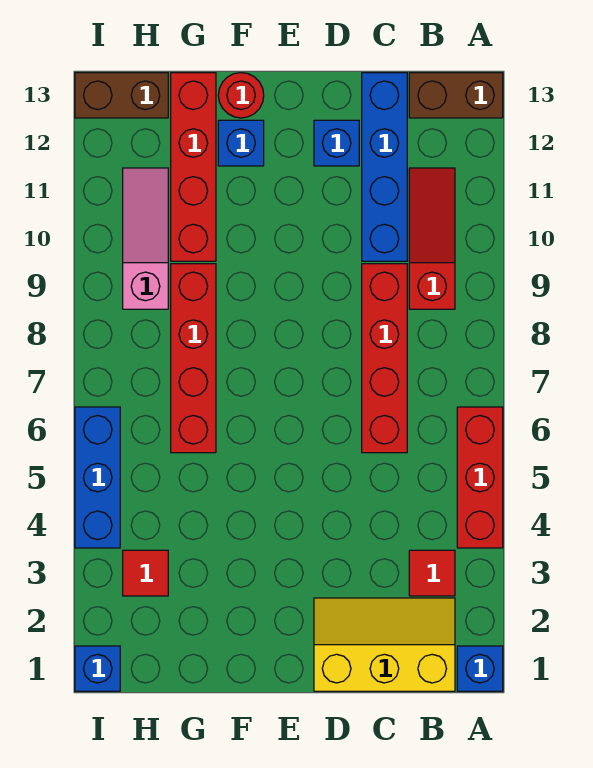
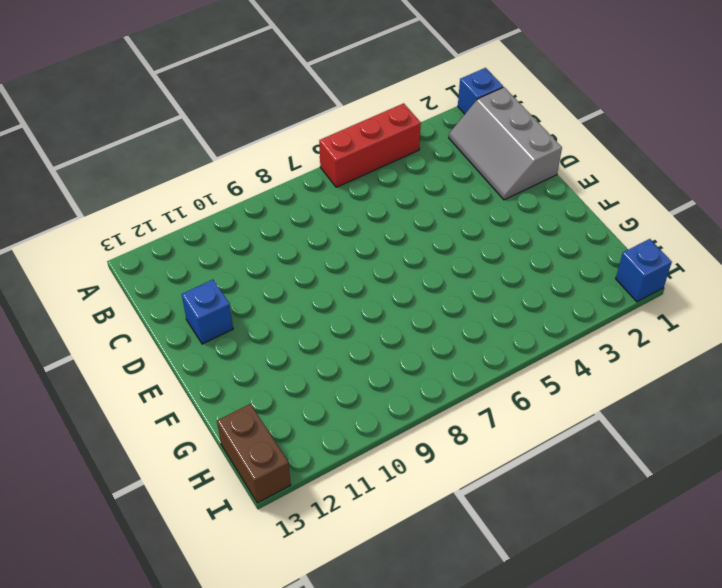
grey 2x3 slope [449,87,562,200] -> yellow 2x3 slope [314,598,455,691]
none -> brown 1x2 brick [409,73,503,118]
none -> red 1x1 tile [409,550,455,596]
none -> red 1x3 slope [409,168,455,309]

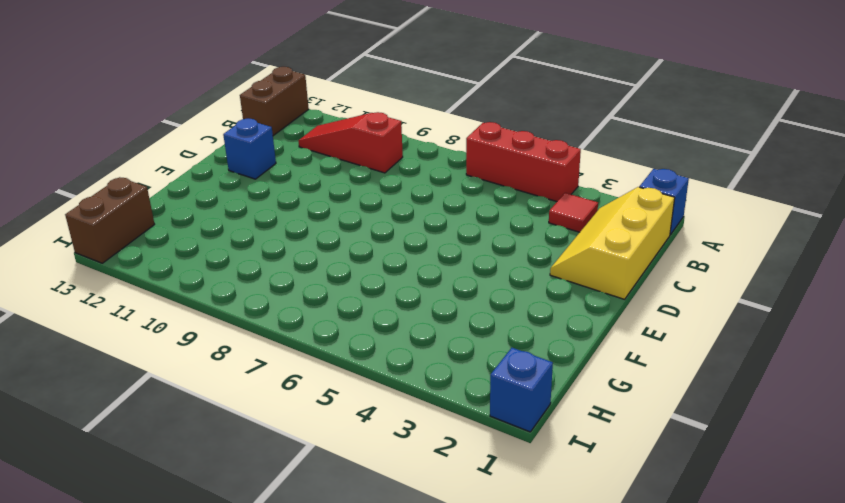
none -> red 1x4 brick [362,264,407,453]
none -> blue 1x4 brick [362,73,407,261]
none -> blue 1x1 brick [218,120,264,166]

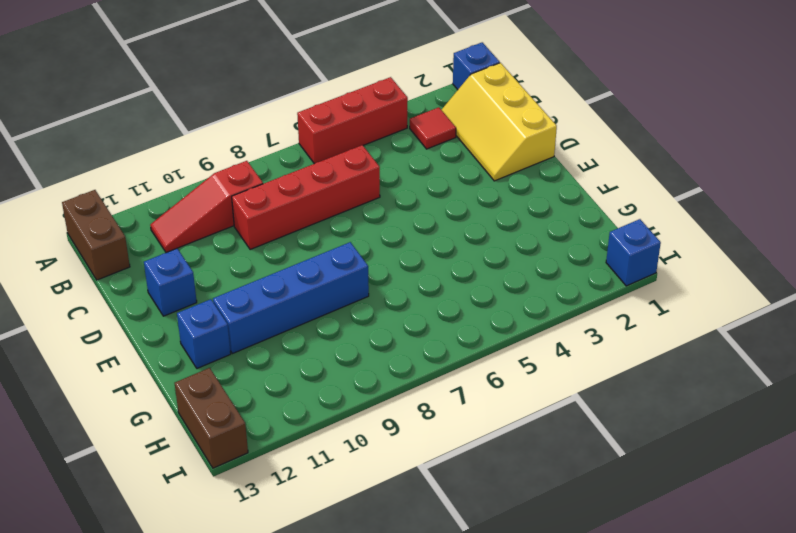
blue 1x4 brick [213,242,369,354] -> blue 1x4 brick moved to [362,73,407,261]
none -> red 1x1 round brick [218,73,264,118]
none -> red 1x4 brick [171,264,216,453]
none -> red 1x4 brick [171,73,216,261]

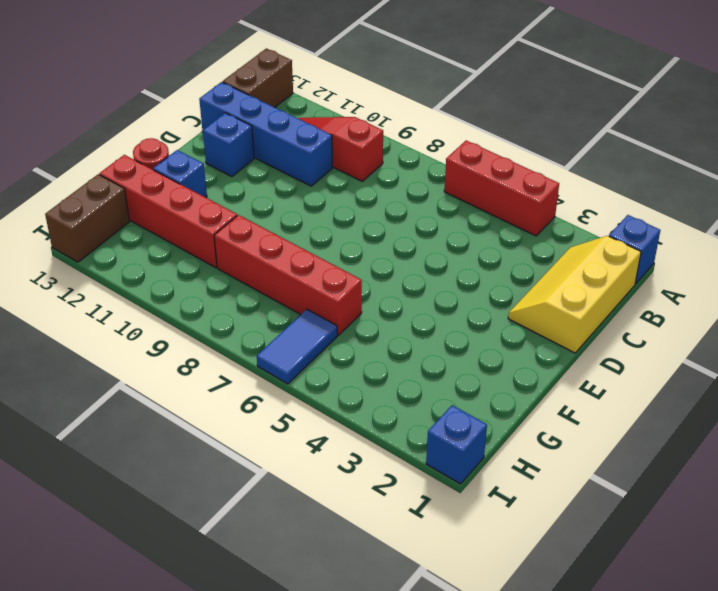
blue 1x2 tile [257,309,337,384] -> blue 1x3 brick [75,407,120,548]
none -> red 1x1 tile [409,550,455,596]
none -> red 1x4 brick [362,264,407,453]
none -> red 1x1 tile [123,550,168,596]

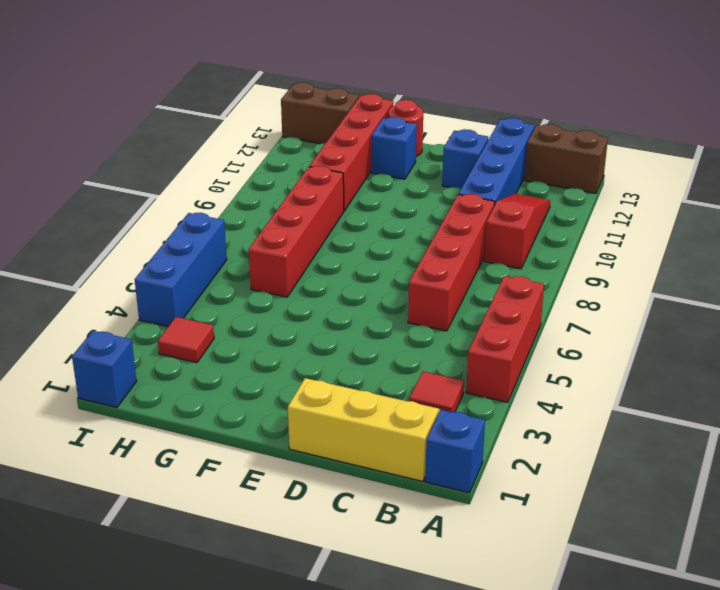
none -> pink 1x3 slope [123,168,168,309]

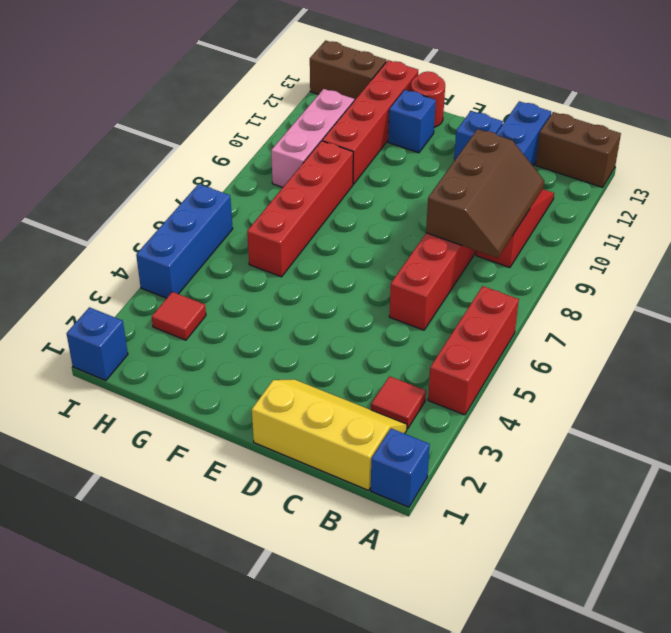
brown 2x3 slope [426,129,544,258] -> none
pink 1x3 brick [271,89,354,187] -> pink 1x3 slope [123,168,168,309]

